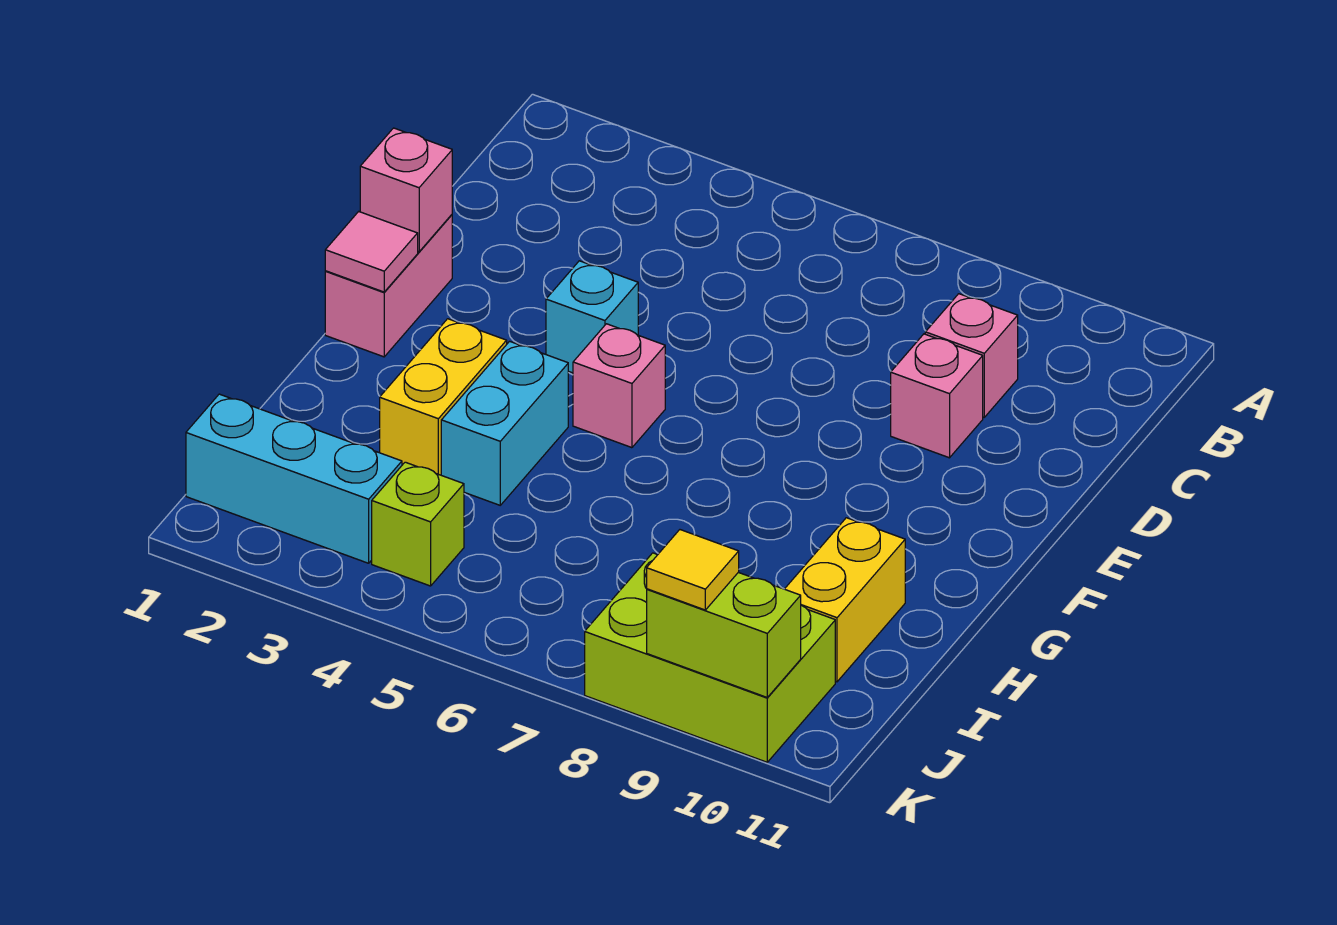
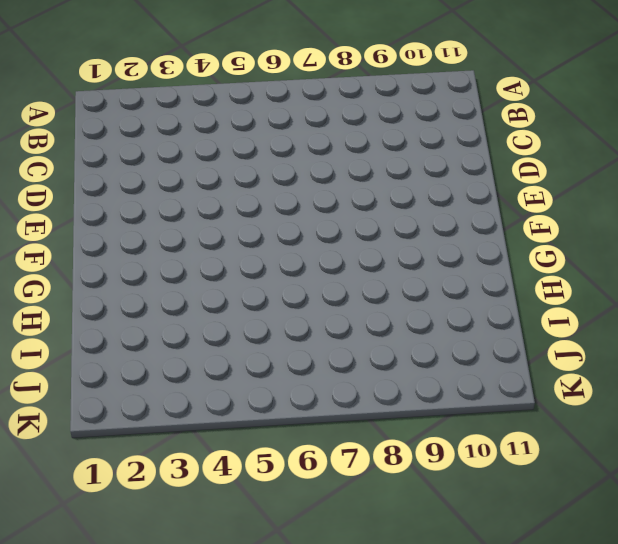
none -> pink 1x1 brick [925,294,1018,417]
none -> pink 1x1 brick [891,334,983,458]
none -> pink 1x2 brick [325,215,452,357]

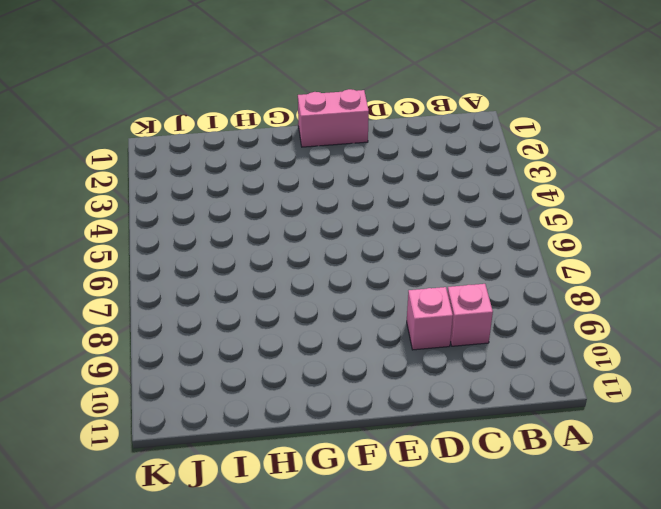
none -> cyan 1x1 brick [546,261,638,373]
none -> pink 1x1 brick [573,324,665,448]
none -> yellow 1x2 brick [380,319,507,475]

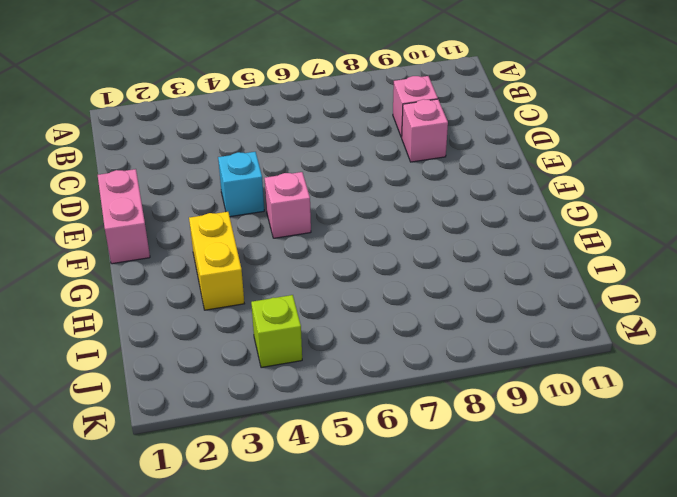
none -> cyan 1x2 brick [441,341,568,505]
none -> yellow 1x2 brick [785,518,905,682]
none -> cyan 1x3 brick [186,394,402,563]

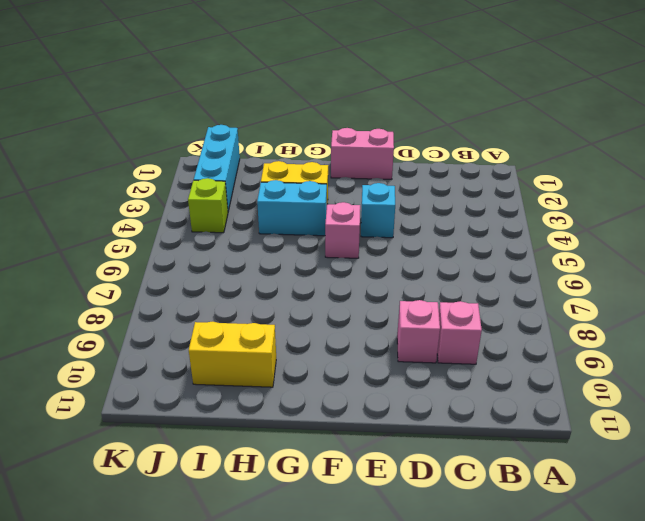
none -> lime 2x3 brick [585,553,835,762]
none -> pink 1x1 brick [360,128,452,252]
none -> pink 1x1 tile [325,212,418,292]

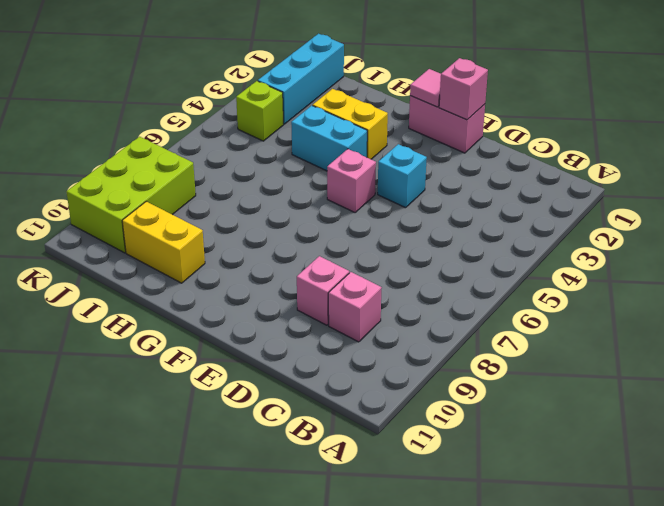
none -> lime 1x2 brick [647,572,801,697]
none -> yellow 1x1 tile [647,530,739,610]

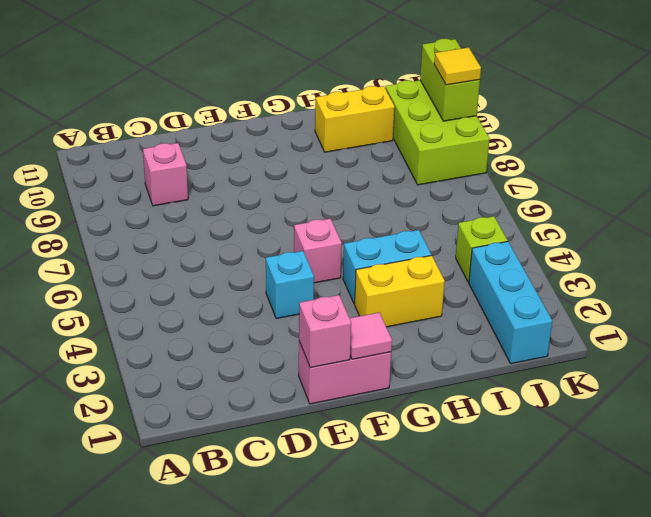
none -> pink 1x1 brick [891,334,983,458]

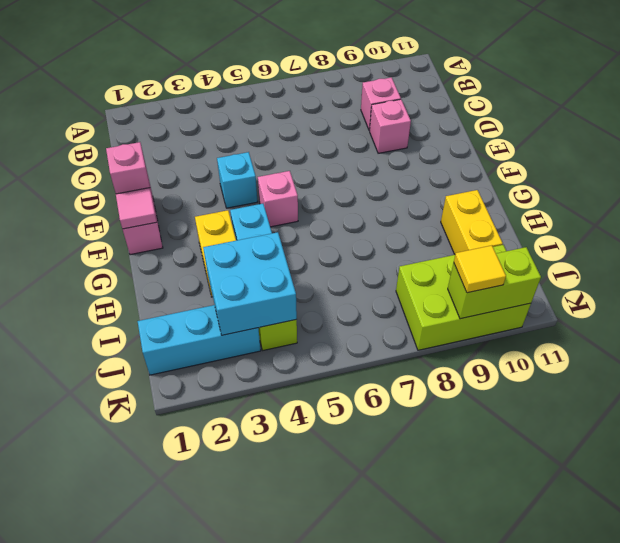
cyan 2x2 brick [203,232,297,335] -> none

